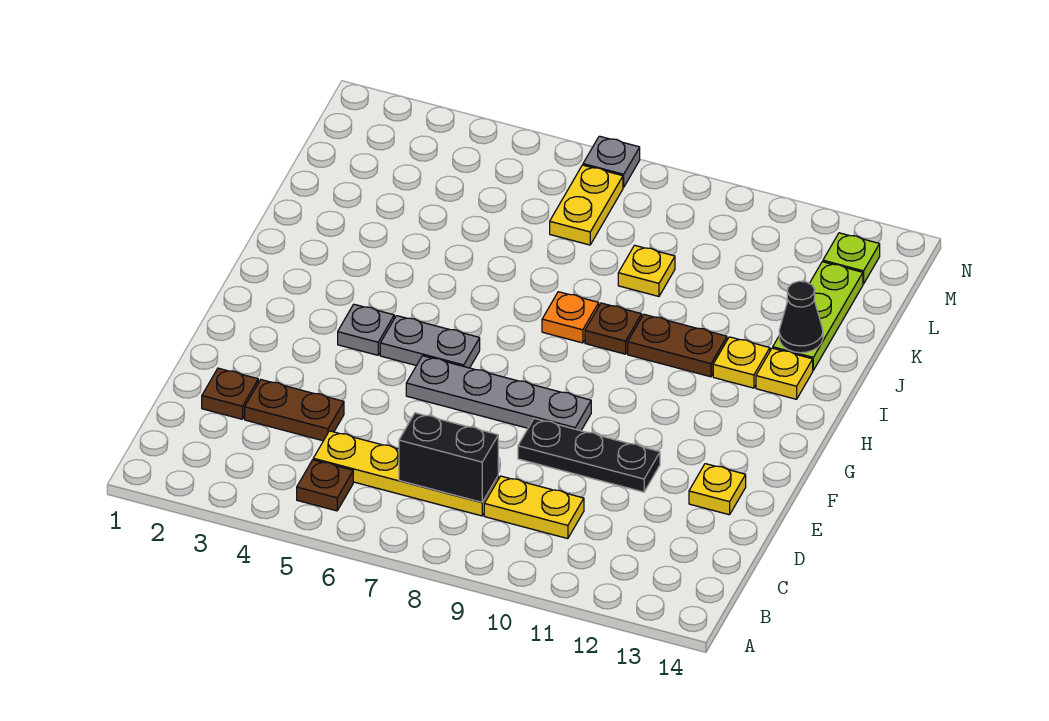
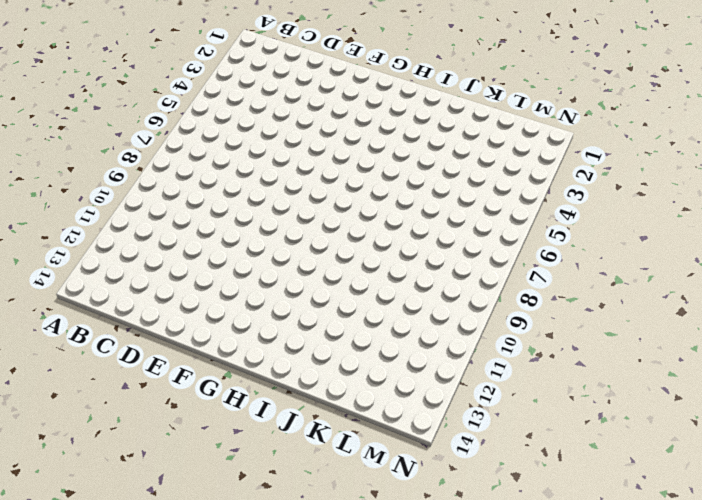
none -> brown 1x1 plate [297,460,353,511]
none -> yellow 1x4 plate [313,431,498,516]
none -> yellow 1x2 plate [484,476,584,539]

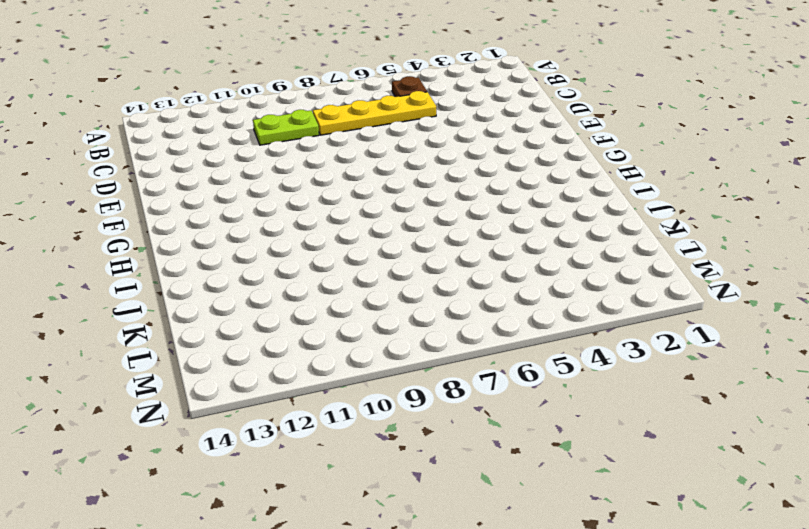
lime 1x2 plate [253,110,319,145] -> yellow 1x2 plate [484,476,584,539]
none -> brown 1x1 plate [202,368,258,419]
none -> brown 1x2 plate [245,380,344,441]
none -> black 1x3 plate [518,418,660,492]

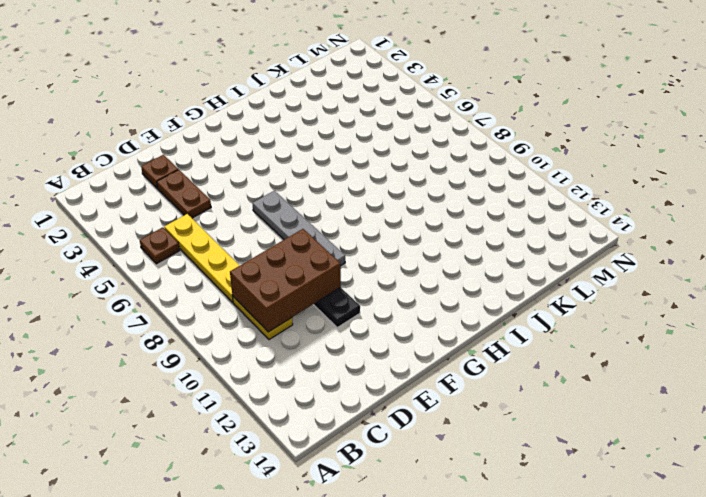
brown 2x3 brick [230,229,341,332] -> none
none -> yellow 1x1 plate [689,464,746,515]
none -> grey 1x1 plate [338,304,394,355]
none -> grey 1x2 plate [380,316,480,368]

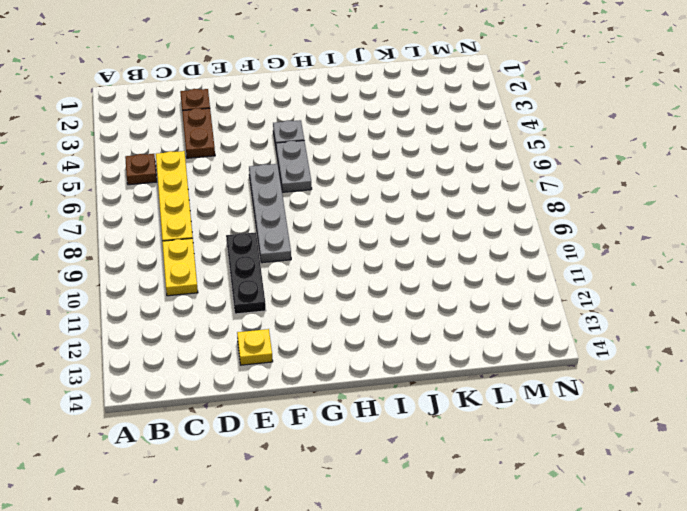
none -> orange 1x1 plate [542,292,599,343]
none -> brown 1x1 plate [585,303,642,354]
none -> brown 1x2 plate [628,314,727,377]

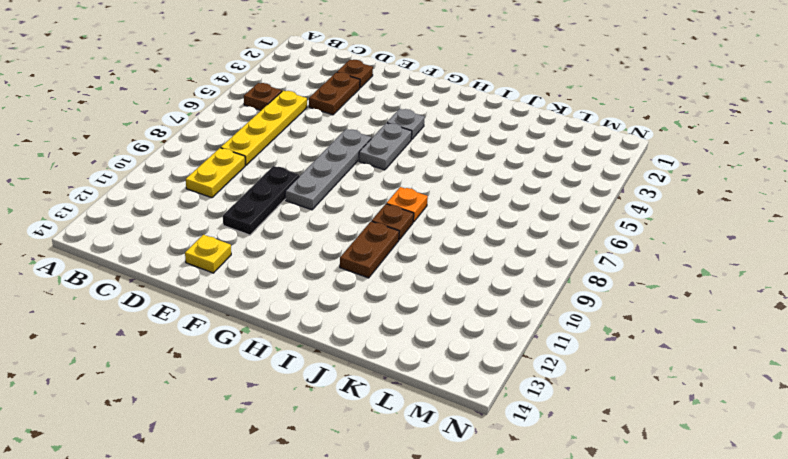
none -> yellow 1x1 plate [713,337,770,388]
none -> yellow 1x1 plate [756,348,813,399]
none -> lime 1x3 plate [773,262,863,370]

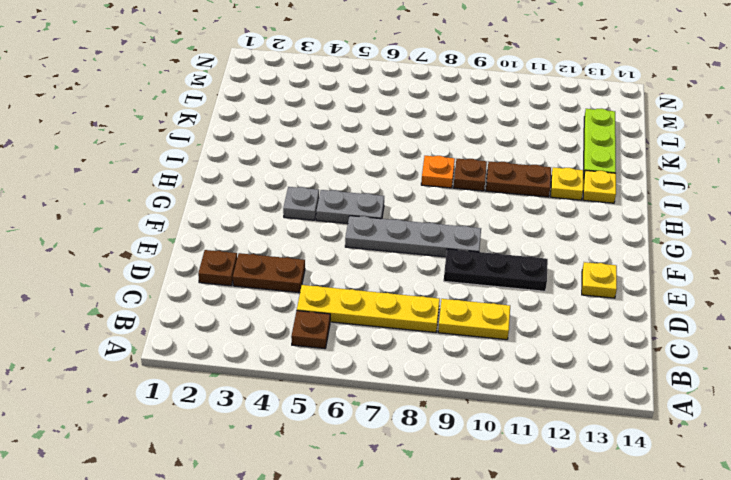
none -> yellow 1x1 plate [618,245,675,296]
none -> yellow 1x2 plate [550,165,623,245]
none -> lime 1x1 plate [823,233,880,284]

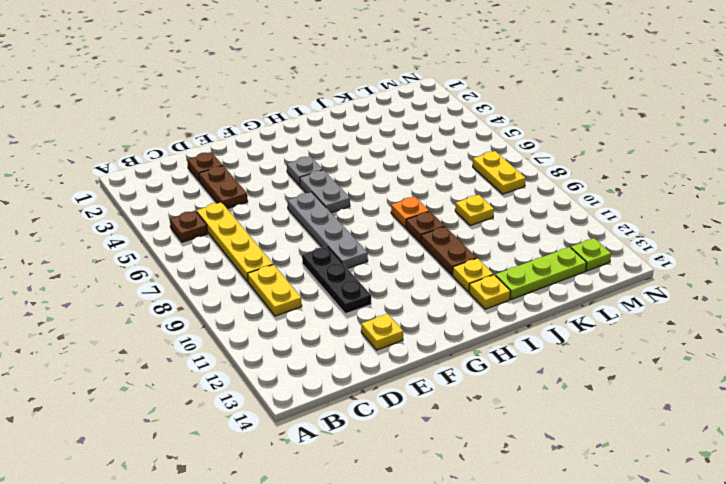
yellow 1x2 plate [473,151,526,194] -> yellow 1x2 plate turned to [550,165,623,245]
none -> grey 1x1 plate [583,136,640,187]
none -> black 1x2 brick [399,413,498,502]
none -> black 1x1 cone [779,281,823,353]

